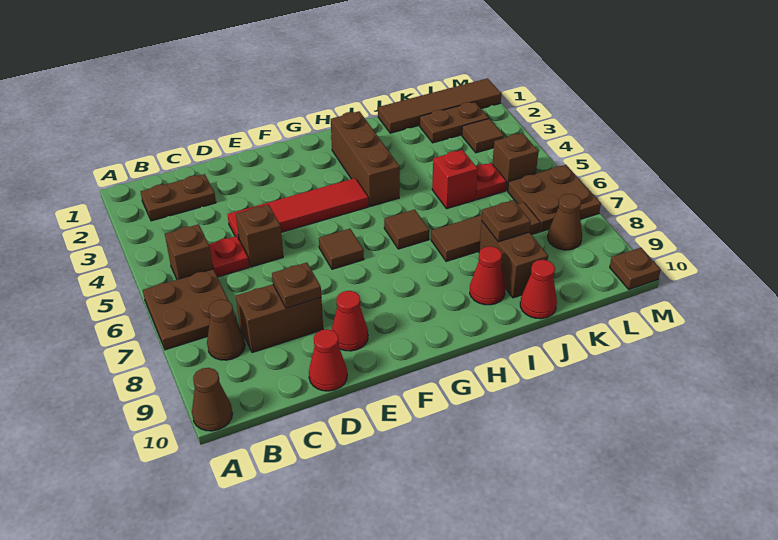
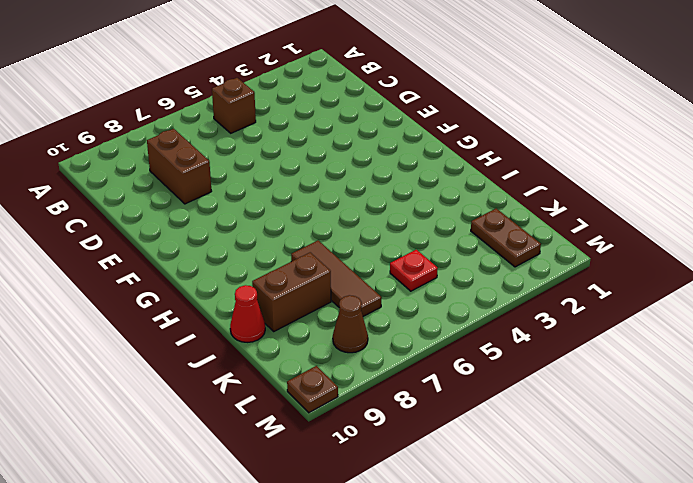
none -> brown 2x2 plate [143,269,237,350]
none -> brown 1x1 cone [192,368,232,431]
none -> brown 1x2 plate [140,174,216,221]

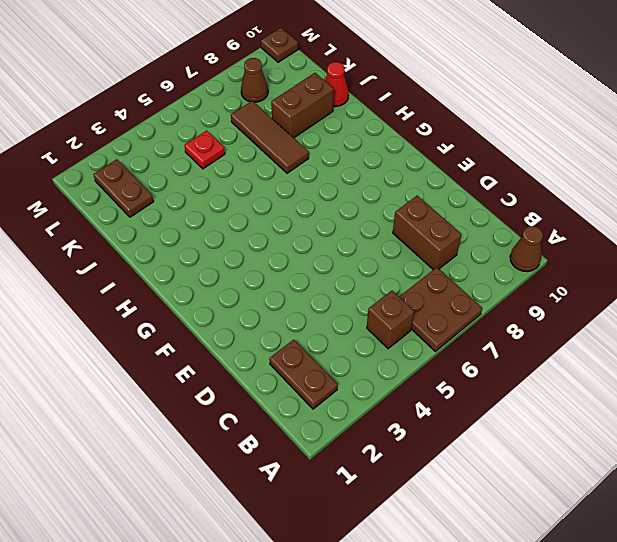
none -> brown 1x1 cone [207,300,245,360]
none -> red 1x1 plate [209,236,249,277]
none -> red 1x4 tile [228,178,368,239]

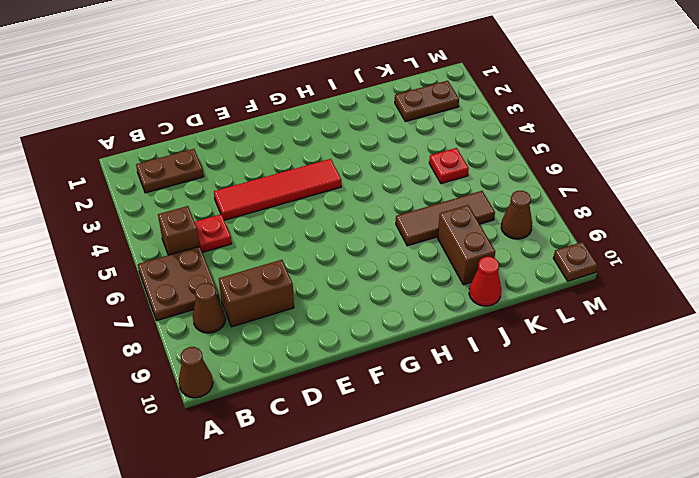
none -> brown 1x1 brick [236,205,283,267]
none -> red 1x1 cone [309,329,347,391]
none -> red 1x1 cone [332,291,368,351]

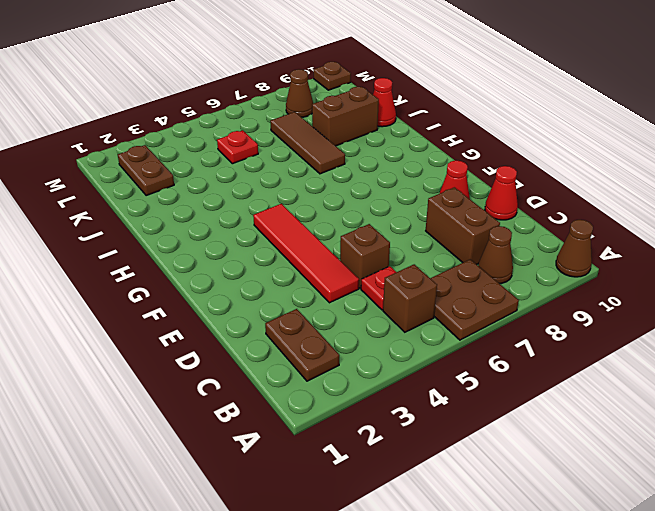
none -> brown 1x1 tile [319,229,364,269]
none -> brown 1x3 brick [331,111,400,207]
none -> brown 1x1 tile [384,209,429,249]

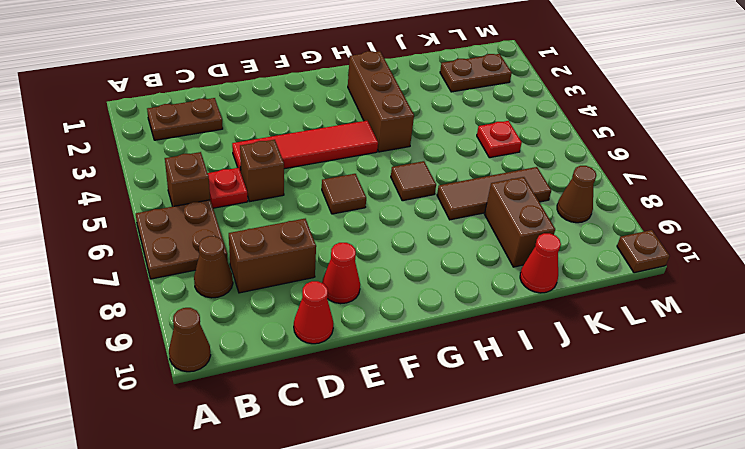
none -> red 1x1 cone [470,246,505,305]
none -> brown 1x4 tile [378,78,501,133]
none -> red 1x1 brick [432,150,478,209]

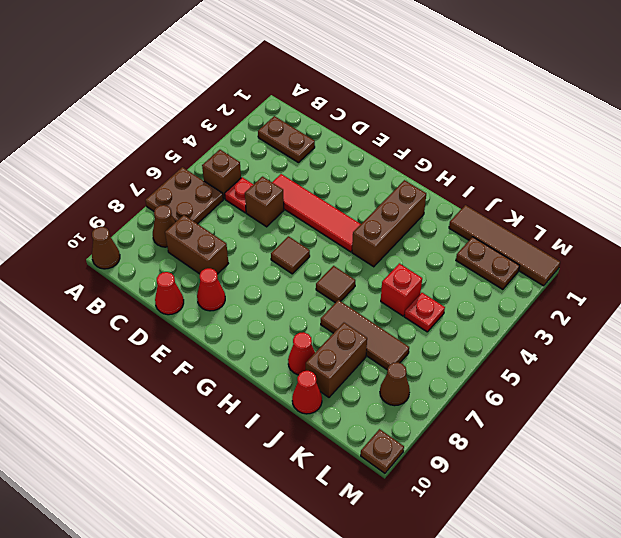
none -> brown 1x1 tile [462,119,504,153]
none -> brown 1x1 brick [492,133,539,191]
none -> brown 2x2 plate [508,165,601,232]

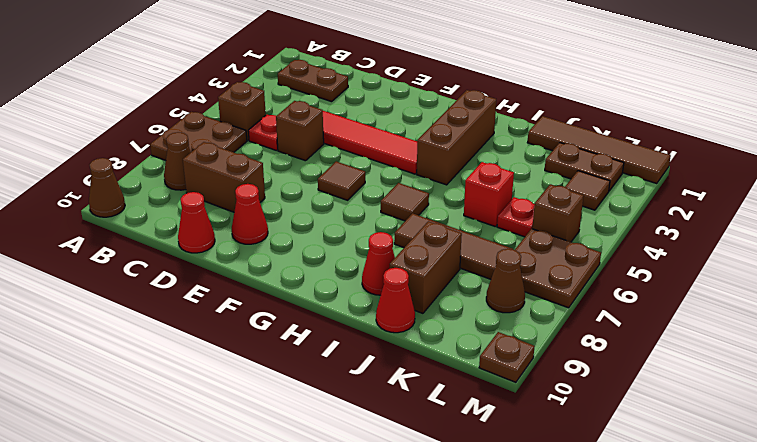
none -> brown 1x1 plate [272,262,321,308]
none -> brown 1x1 plate [482,200,531,242]

